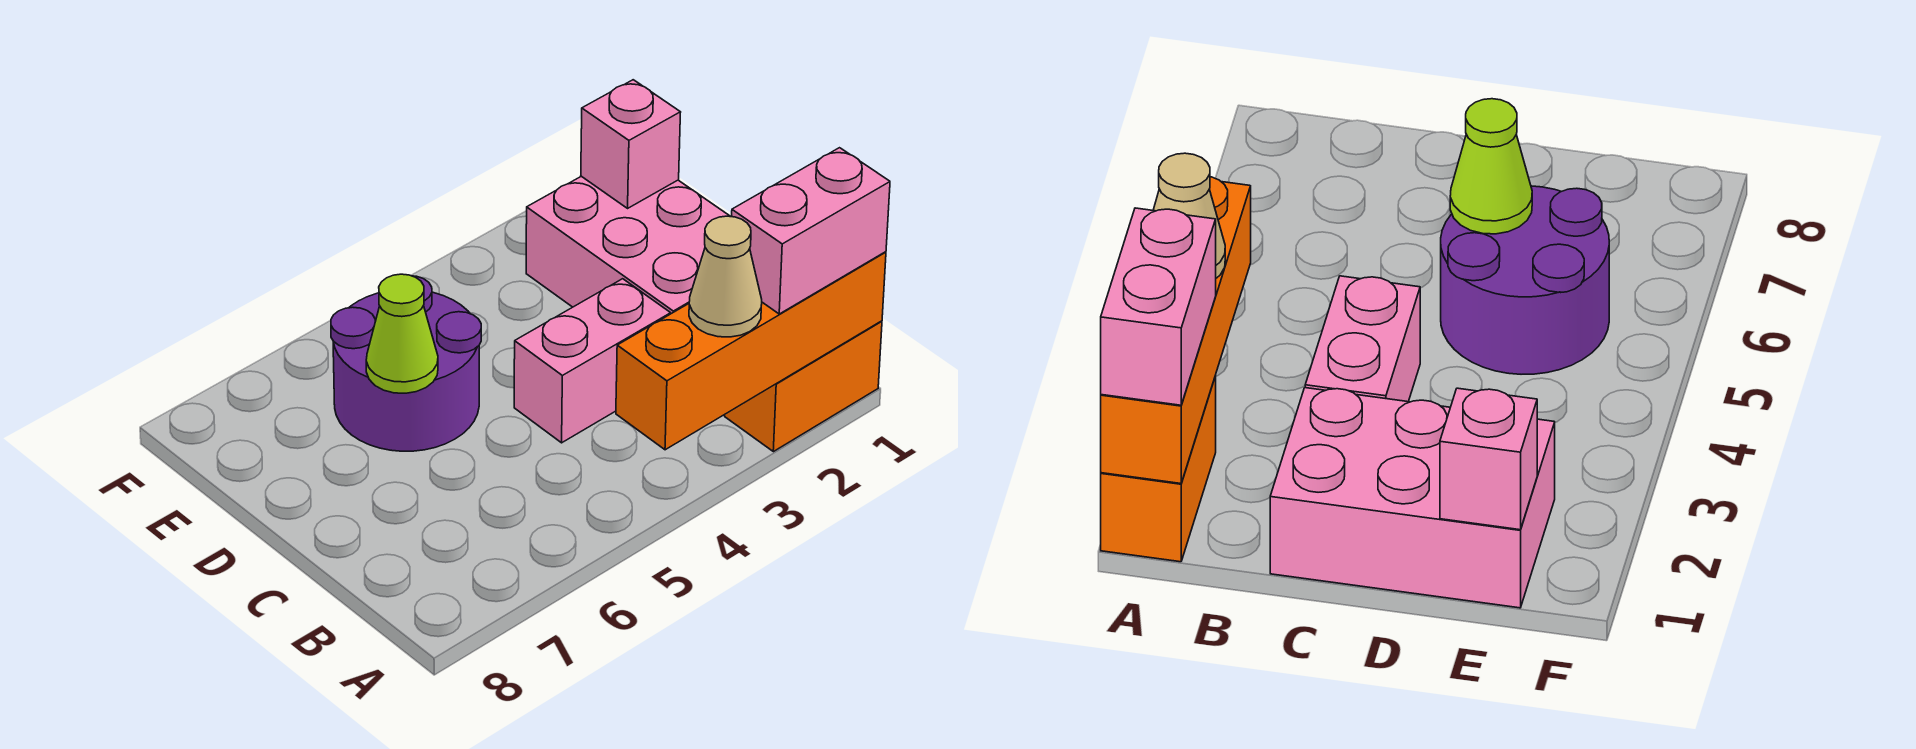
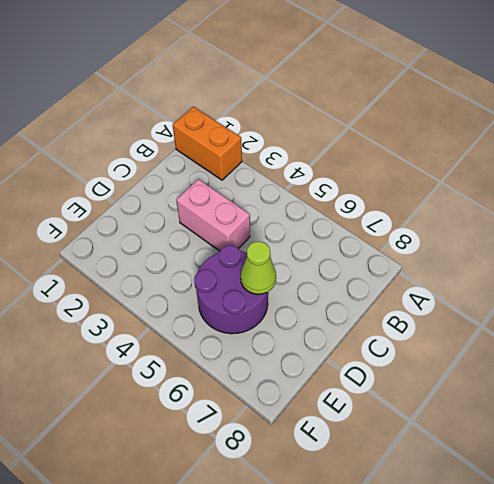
none -> pink 2x3 brick [526,176,731,314]
none -> orange 1x4 brick [616,252,886,450]

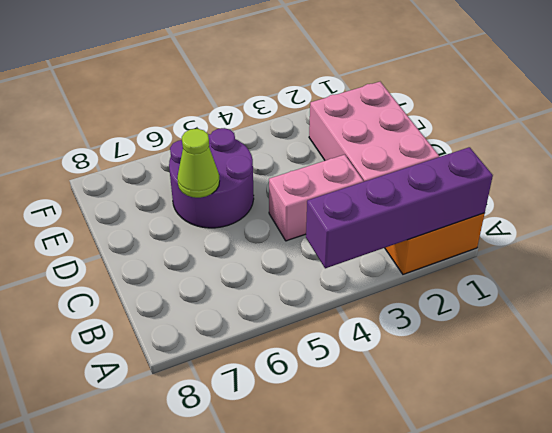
purple 1x4 brick [306,147,493,268] -> orange 1x4 brick [616,252,886,450]
none -> pink 1x1 brick [581,80,681,208]
none -> pink 1x2 brick [732,148,890,314]

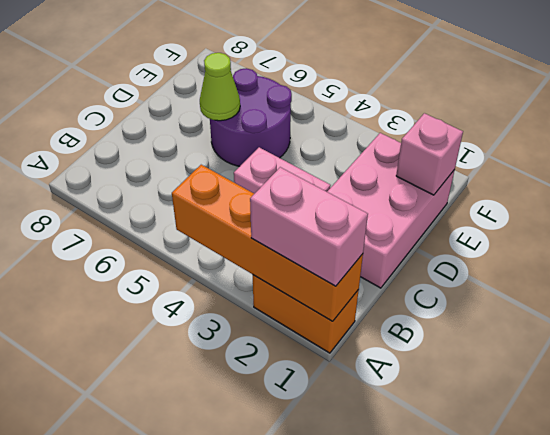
none -> tan 1x1 cone [689,216,762,337]

